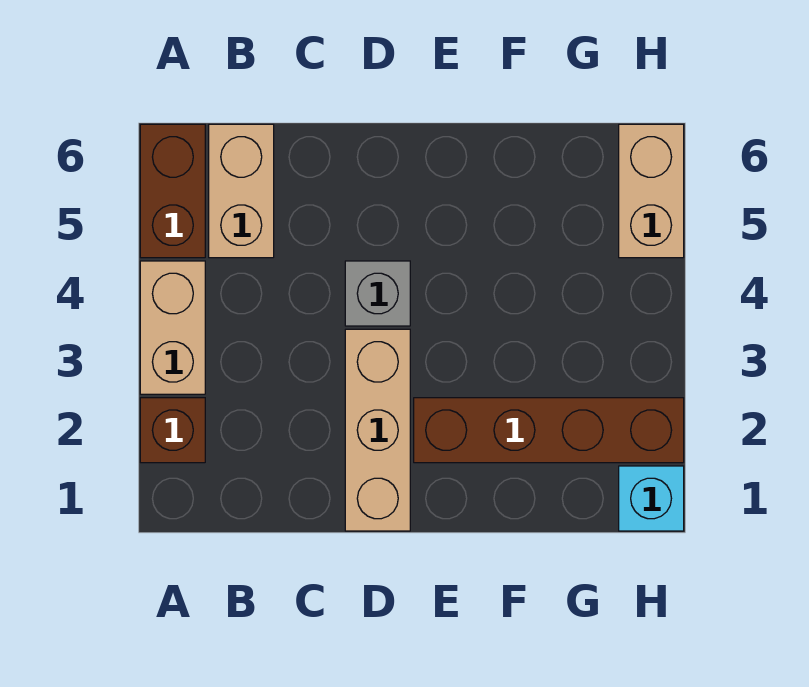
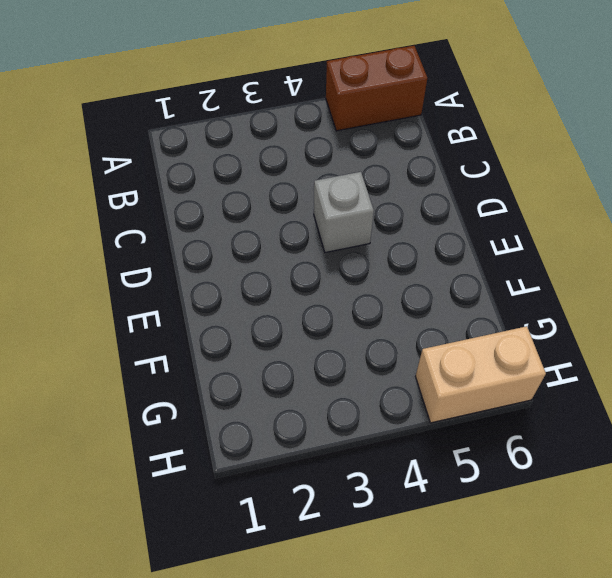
none -> brown 1x1 brick [140,398,205,463]
none -> tan 1x2 brick [140,261,205,394]

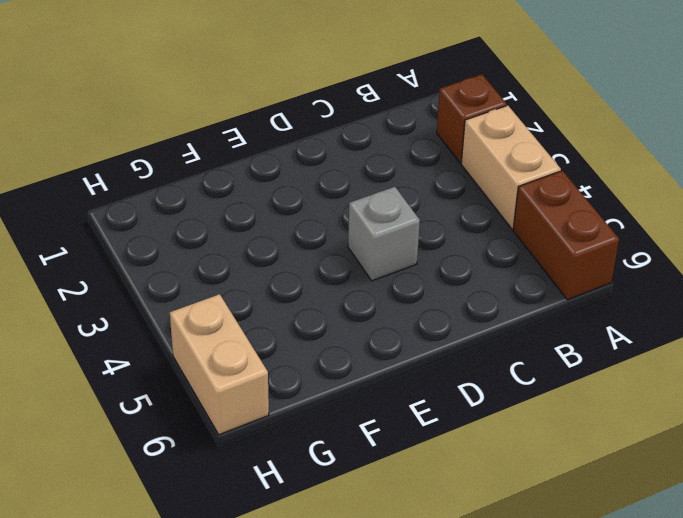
none -> tan 1x2 brick [209,124,274,258]
none -> tan 1x3 brick [345,329,410,531]

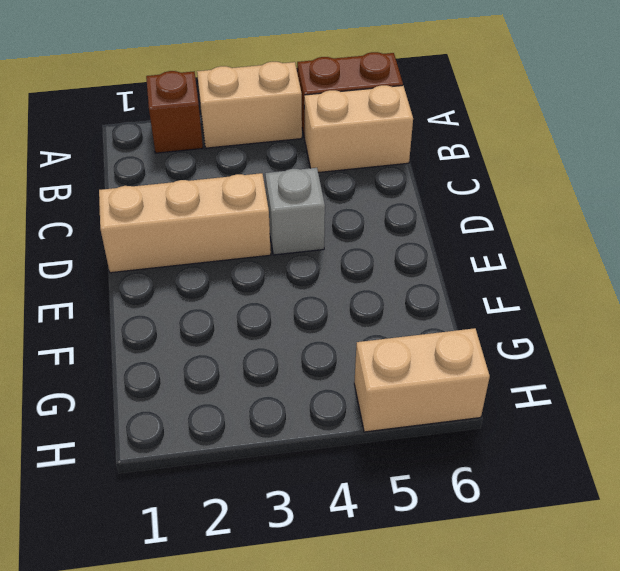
none -> brown 1x4 brick [414,398,684,463]
none -> cyan 1x1 brick [619,466,684,531]

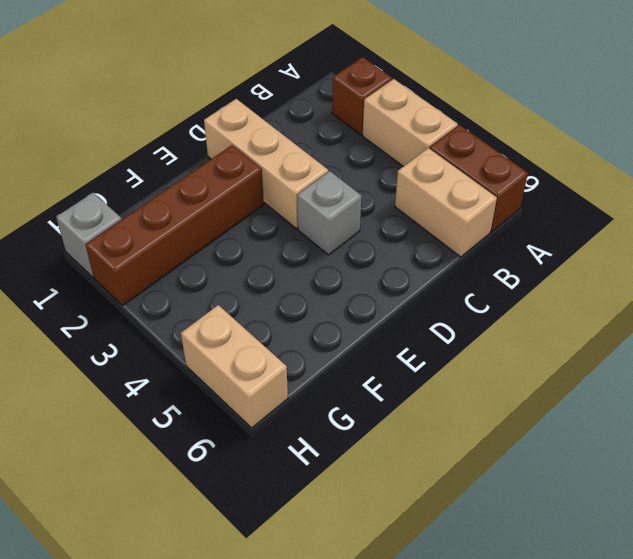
grey 1x1 brick [56,193,122,278] -> cyan 1x1 brick [619,466,684,531]

